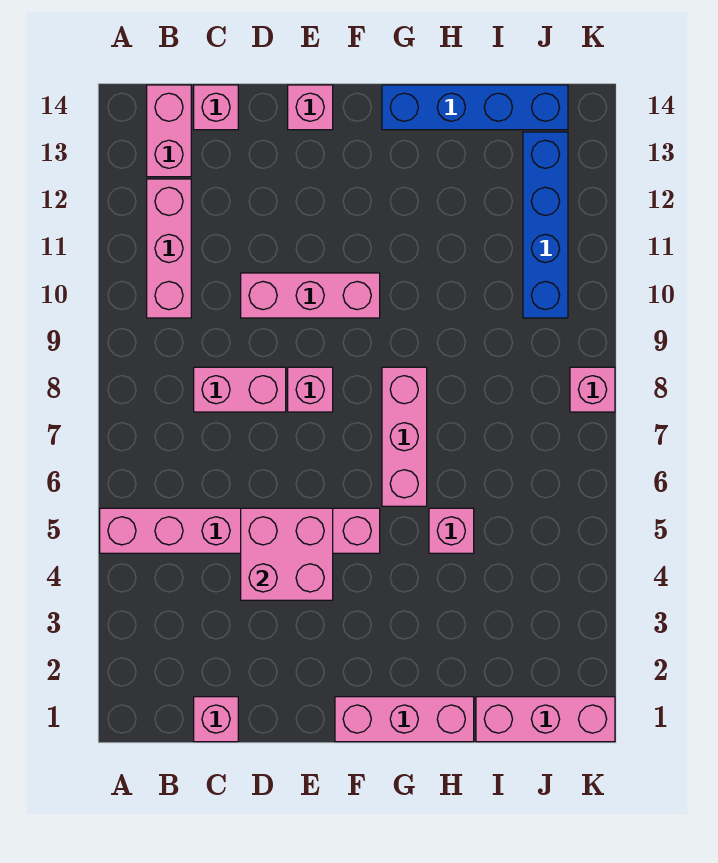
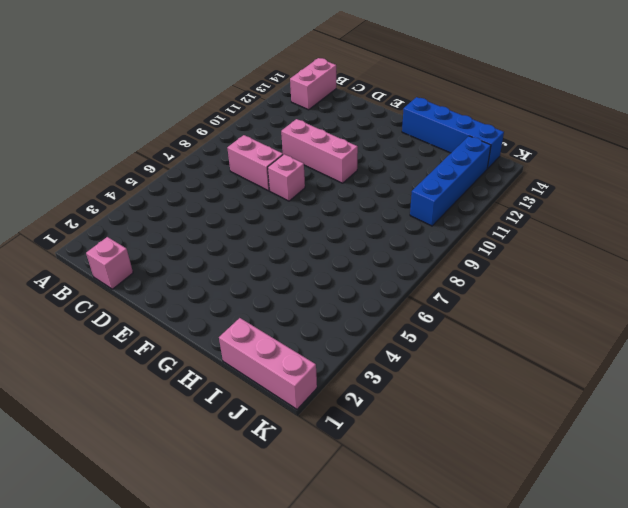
none -> pink 1x6 brick [100,508,380,553]
none -> pink 1x3 brick [147,179,191,318]
none -> pink 1x1 brick [194,85,238,130]

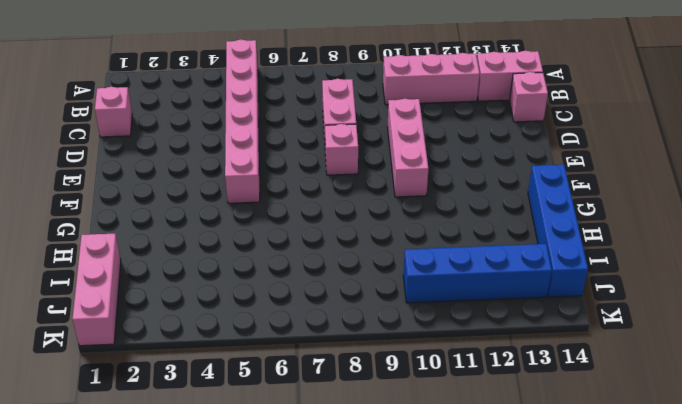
none -> pink 1x1 brick [288,85,333,130]
none -> pink 1x3 brick [335,697,474,742]
none -> pink 1x3 brick [382,367,427,506]

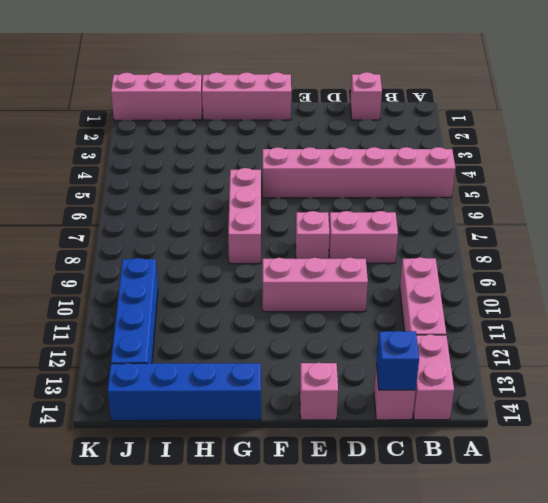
blue 1x1 brick [376,331,419,390] -> none
none -> pink 1x1 brick [429,508,474,553]
none -> pink 1x1 brick [570,367,615,412]
none -> pink 2x2 brick [241,508,333,600]

